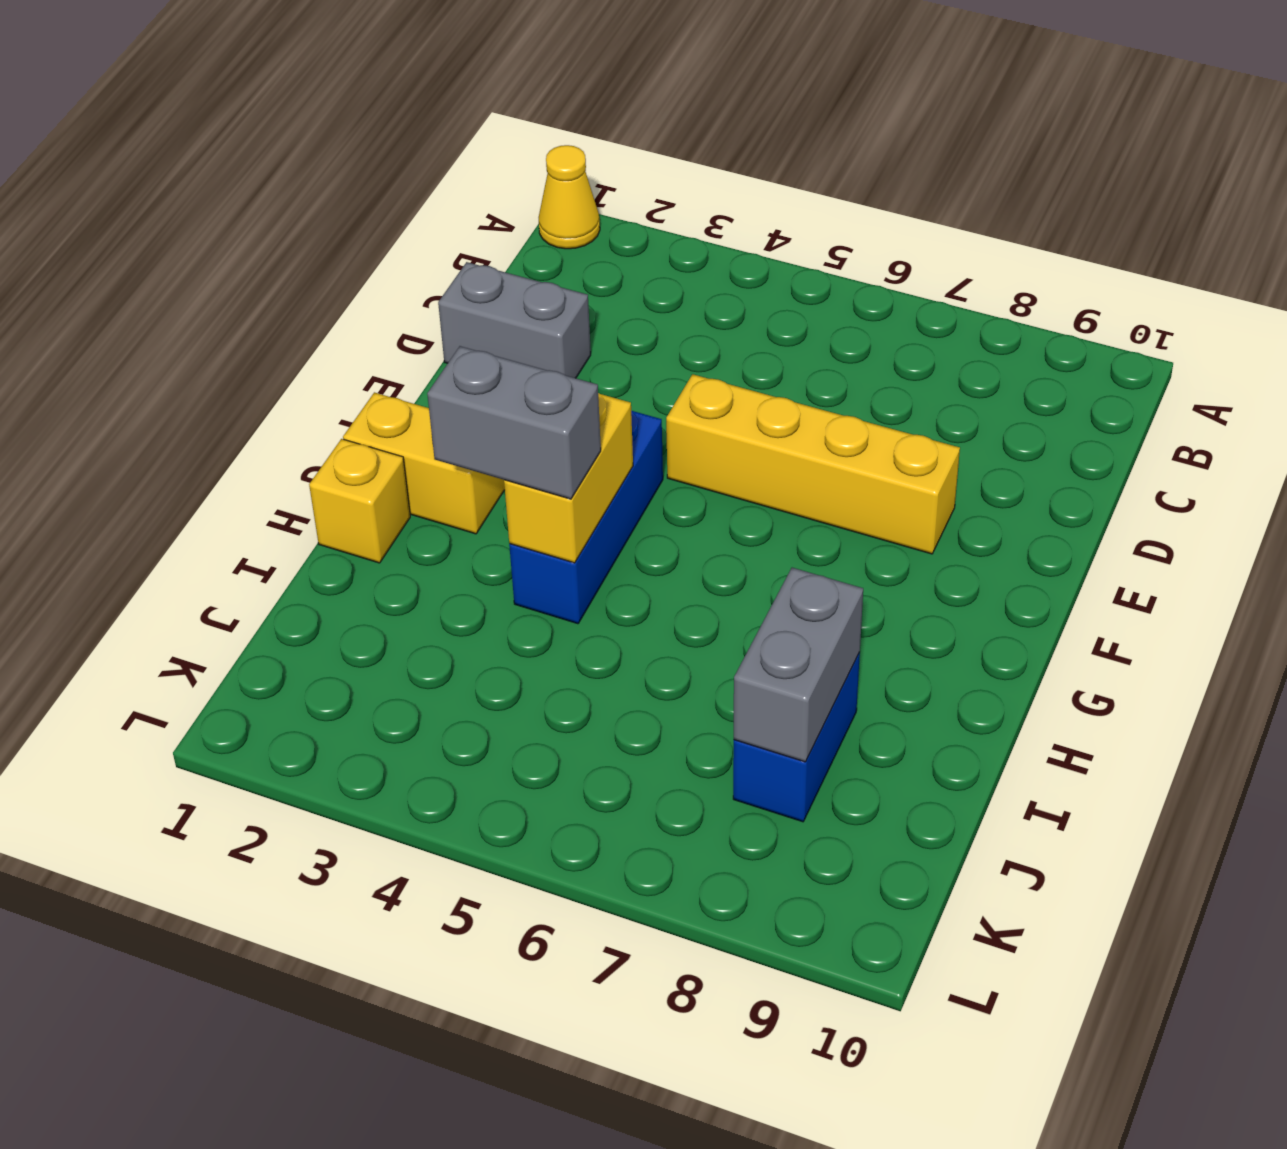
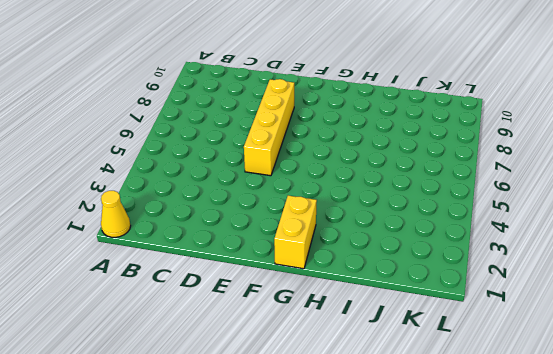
none -> grey 1x2 brick [438,262,591,378]
none -> blue 1x3 brick [509,411,663,624]

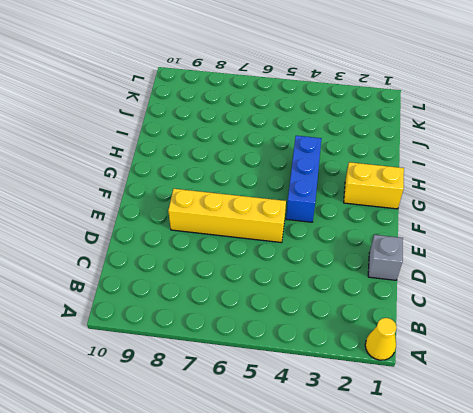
grey 1x1 brick [368,235,403,280] -> grey 1x2 brick [438,262,591,378]
none -> yellow 1x1 brick [309,439,410,563]
none -> blue 1x2 brick [733,652,860,822]

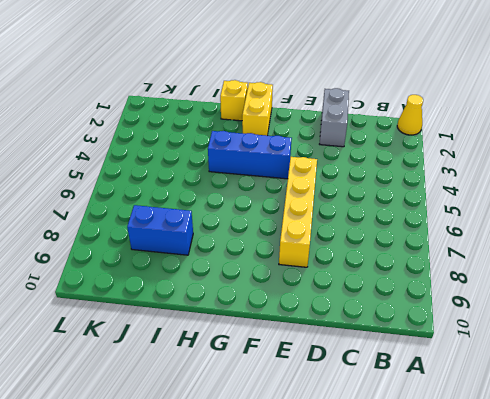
none -> yellow 1x2 brick [504,393,633,563]
none -> grey 1x2 brick [734,568,863,762]

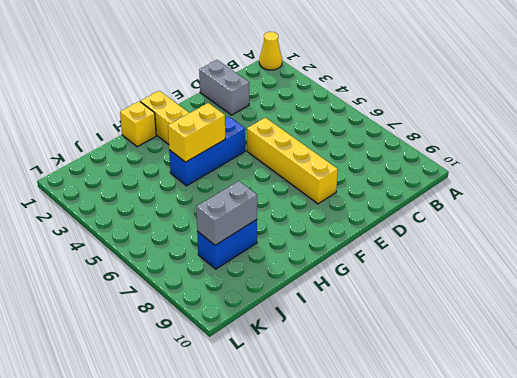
none -> grey 1x2 brick [427,346,601,499]

